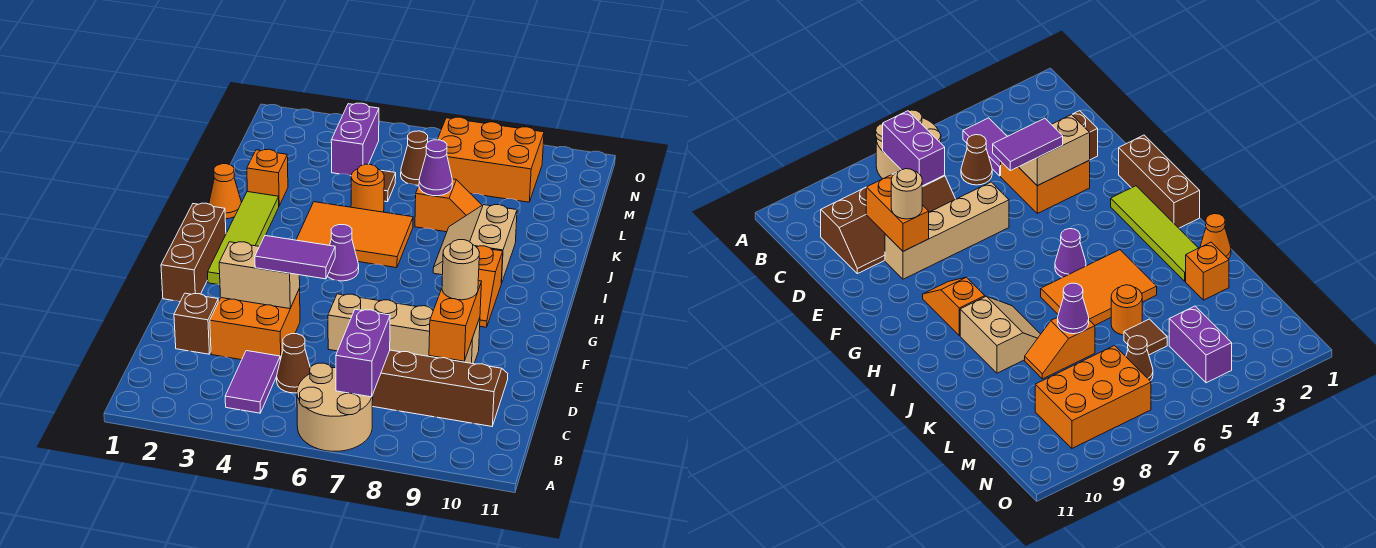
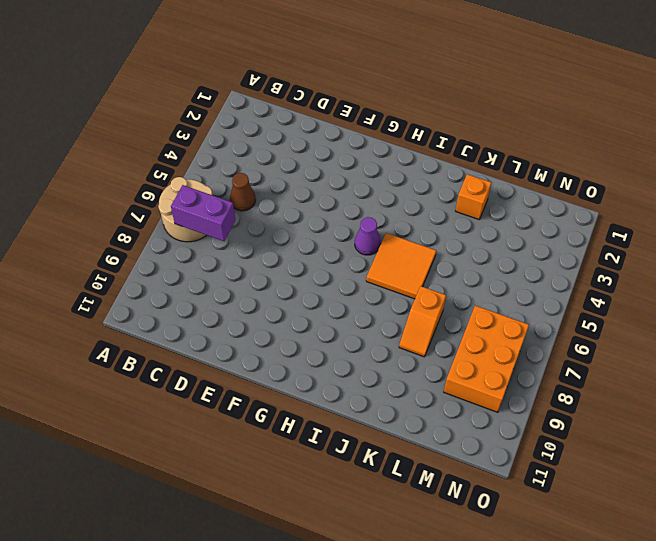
orange 2x2 tile [366,233,436,299] -> orange 2x3 tile [296,202,413,268]
none -> purple 1x2 tile [225,351,280,413]
none -> brown 2x4 slope [372,350,508,426]
none -> brown 1x1 brick [174,293,218,354]

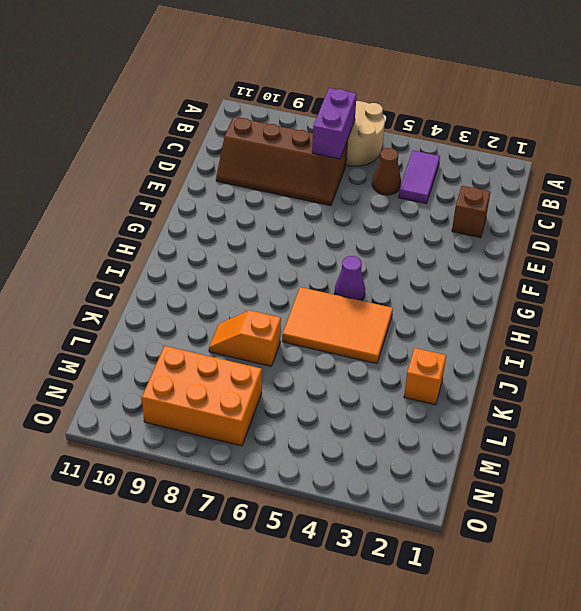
none -> orange 2x2 brick [210,289,300,360]
none -> tan 1x4 brick [328,294,480,364]
none -> brown 1x3 brick [161,203,226,302]

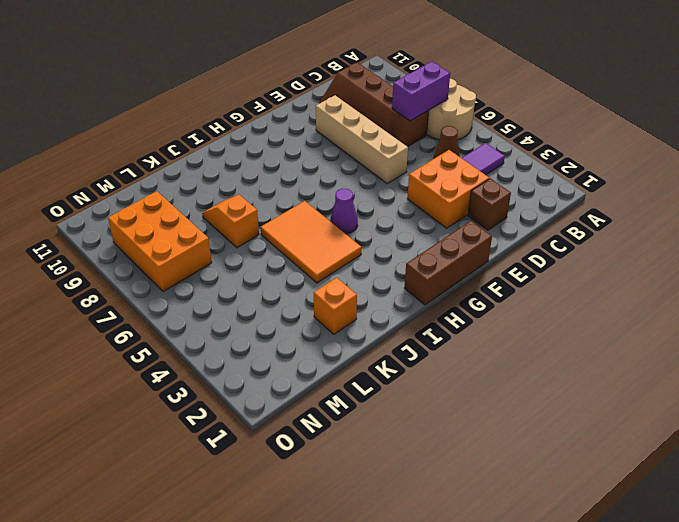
none -> lime 1x4 tile [208,192,279,285]
none -> orange 1x2 slope [477,246,503,327]
none -> tan 2x2 slope [433,205,517,284]

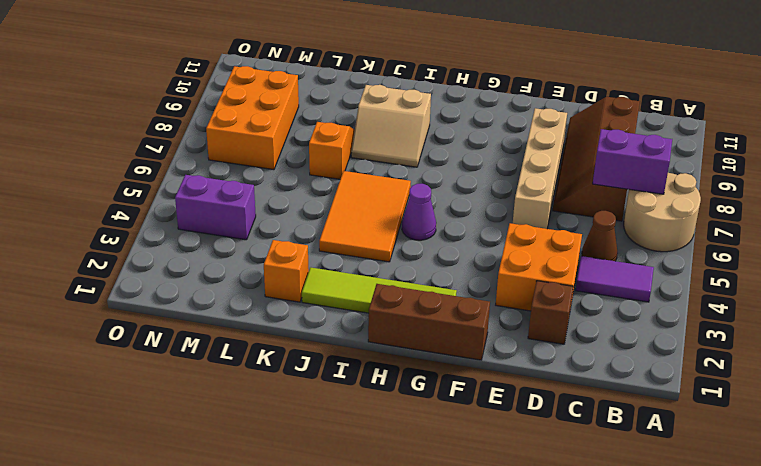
none -> orange 1x2 slope [477,246,503,327]
none -> orange 1x1 cone [209,164,242,219]
none -> orange 1x1 round brick [351,164,384,212]

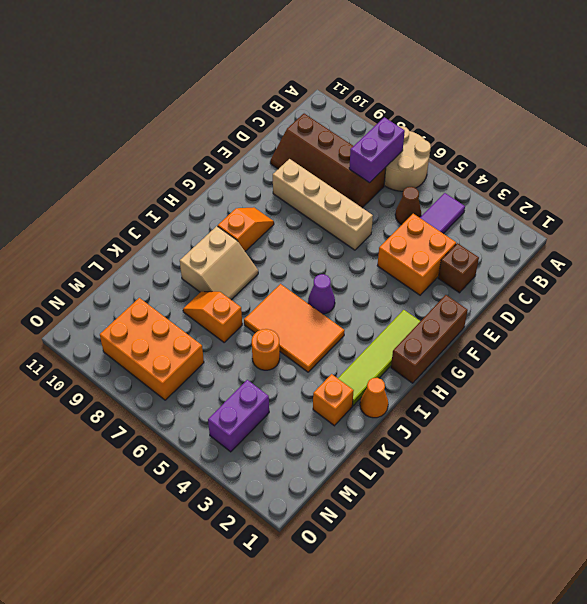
none -> brown 1x1 tile [381,170,396,202]
none -> brown 1x1 cone [401,131,428,185]
none -> orange 1x2 brick [429,281,482,361]

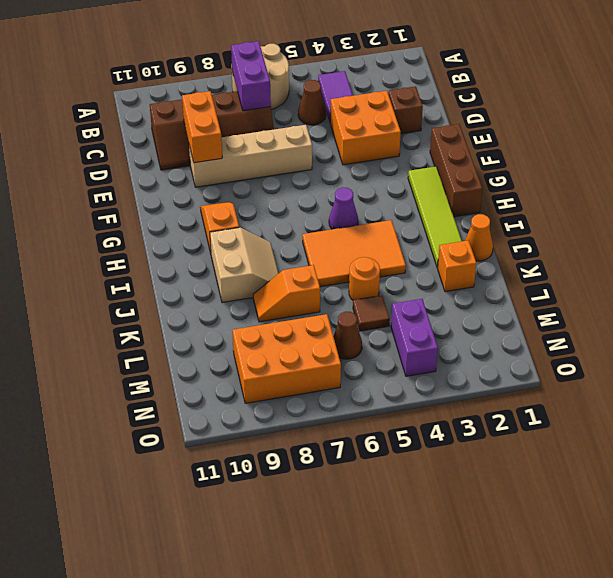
none -> tan 1x2 brick [219,242,300,309]
none -> purple 1x1 cone [419,140,452,196]
none -> purple 1x2 tile [255,235,335,279]

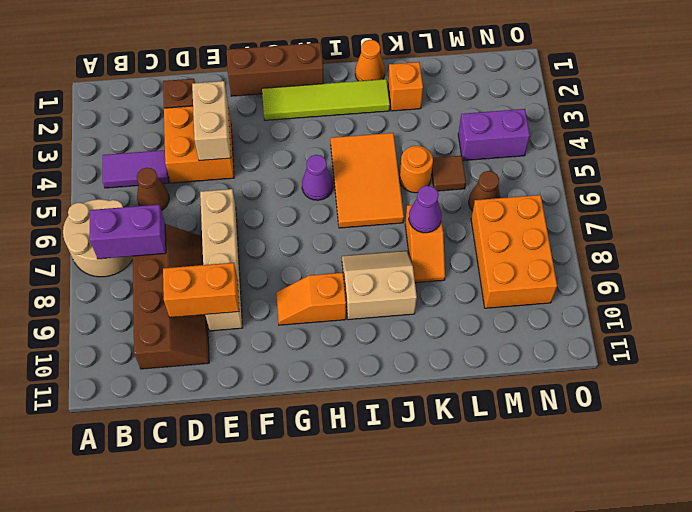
none -> purple 1x2 tile [255,235,335,279]
none -> tan 1x1 round brick [442,240,479,300]

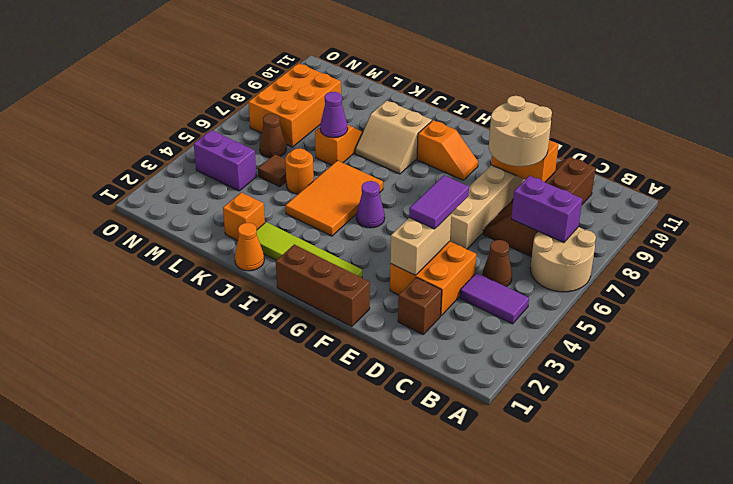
tan 2x2 round brick [489,96,552,167] -> tan 1x1 round brick [442,240,479,300]

